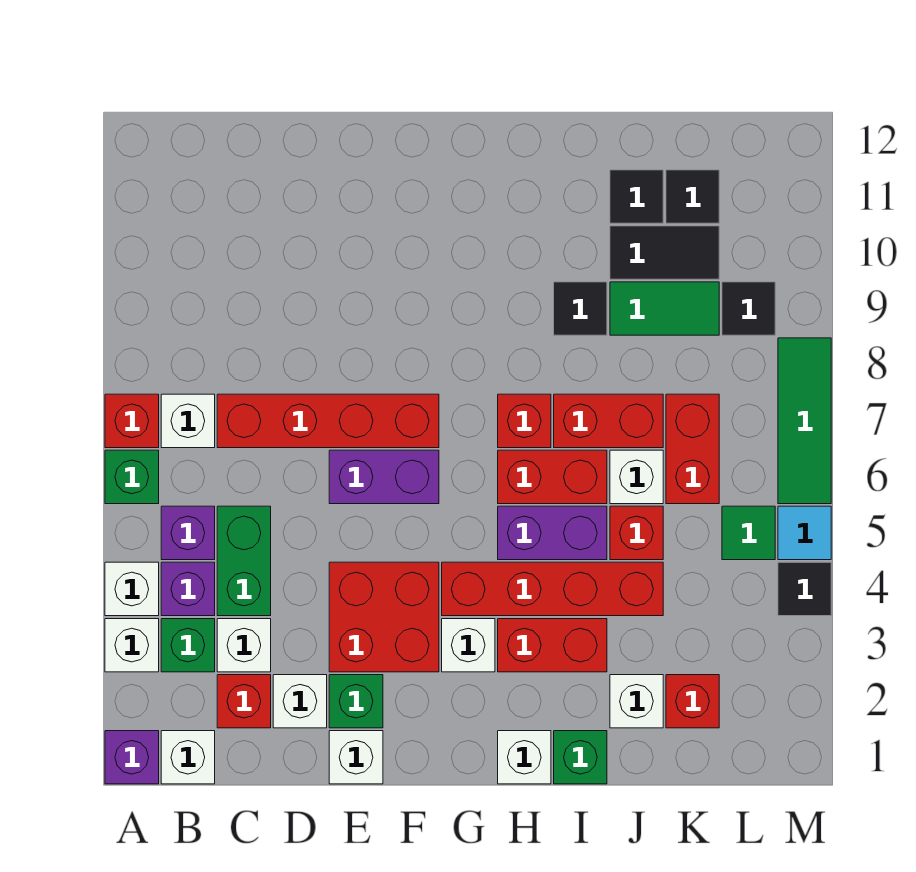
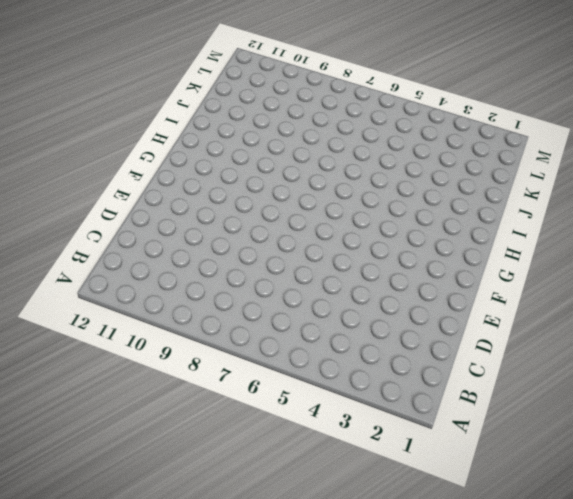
none -> purple 1x1 brick [105,731,159,784]
none -> white 1x1 brick [105,619,159,672]
none -> white 1x1 brick [105,562,159,616]
none -> green 1x1 brick [105,450,159,504]

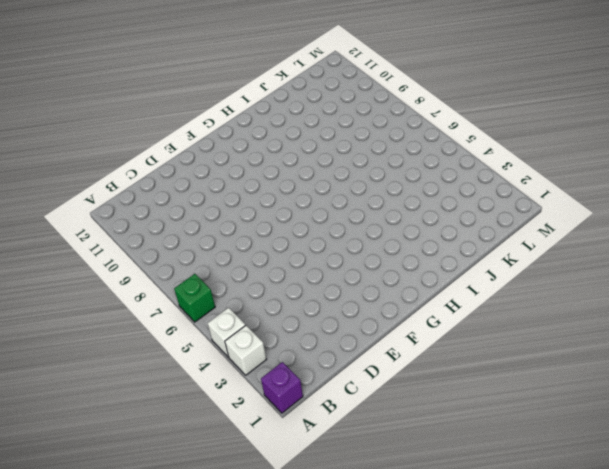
none -> red 1x1 brick [105,394,159,448]
none -> white 1x1 brick [161,731,215,784]
none -> green 1x1 brick [161,619,215,672]
none -> purple 1x1 brick [161,562,215,616]

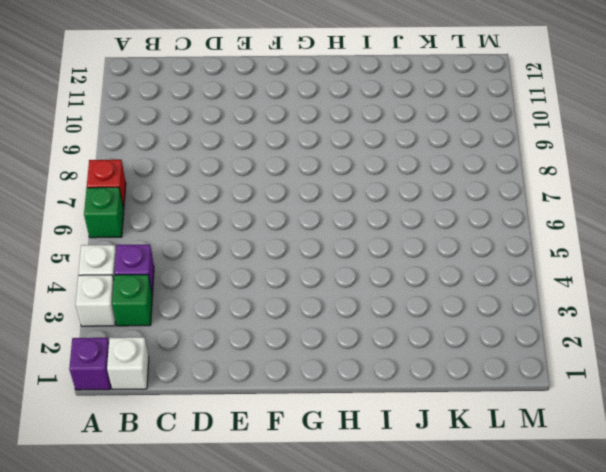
none -> purple 1x1 brick [161,506,215,560]
none -> white 1x1 brick [161,394,215,448]
none -> red 1x1 brick [217,675,271,728]
none -> white 1x1 brick [217,619,271,672]

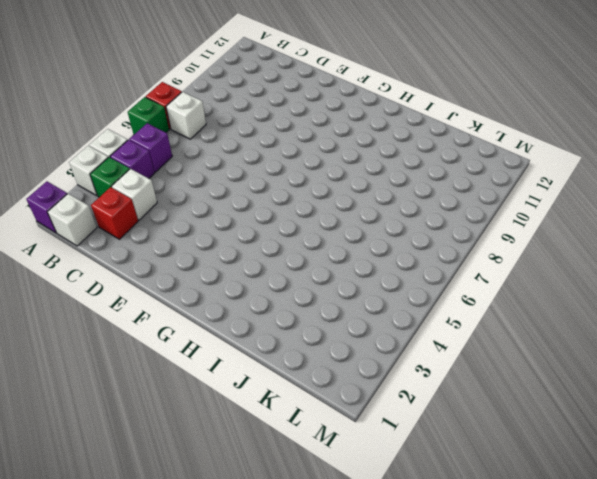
none -> green 1x2 brick [217,506,271,616]
none -> red 1x4 brick [217,394,439,448]
none -> white 1x1 brick [273,675,327,728]
none -> white 1x1 brick [329,731,383,784]

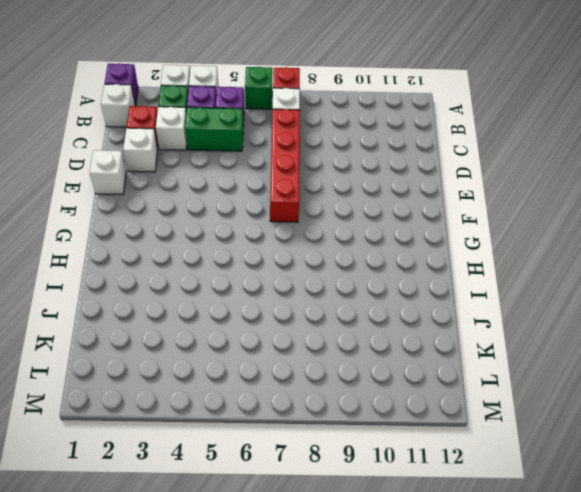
none -> green 1x1 brick [329,675,383,728]
none -> red 2x2 brick [329,562,439,672]
none -> purple 1x2 brick [329,450,439,504]
none -> white 1x1 brick [442,619,495,672]

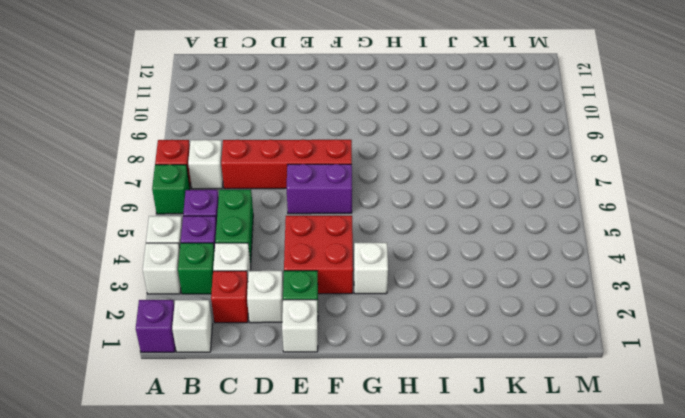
none -> red 1x4 brick [442,562,663,616]
none -> white 1x1 brick [498,731,551,784]
none -> red 1x2 brick [498,619,607,672]
none -> purple 1x2 brick [498,506,607,560]

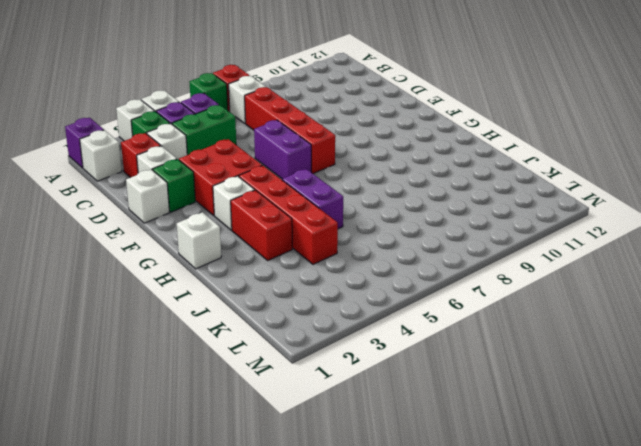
none -> red 1x2 brick [498,450,607,504]
none -> red 1x1 brick [498,394,551,448]
none -> green 1x1 brick [554,731,607,784]
none -> red 1x2 brick [554,394,663,448]

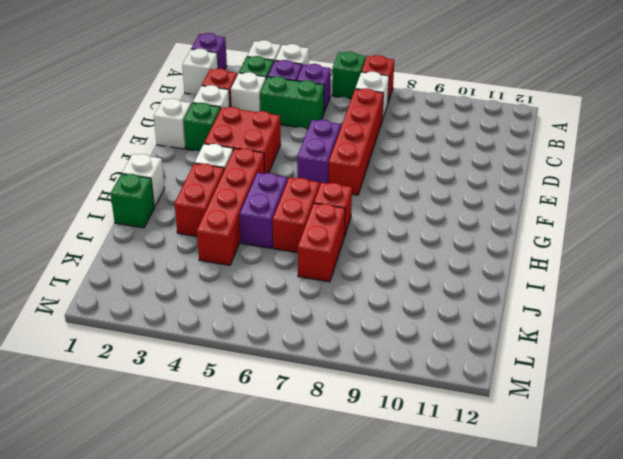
none -> black 1x1 tile [554,282,607,335]
none -> white 1x1 brick [610,675,663,728]
none -> red 1x1 brick [610,506,663,560]
none -> white 1x1 brick [610,450,663,504]

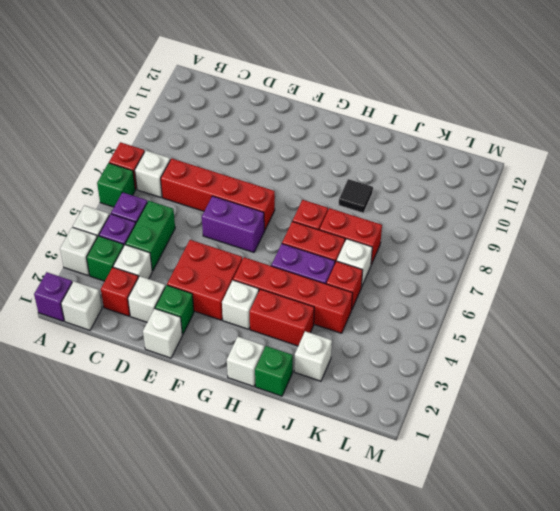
none -> green 1x2 tile [610,282,719,335]
none -> black 1x2 tile [610,226,719,279]
none -> black 1x1 tile [610,170,663,223]
none -> red 1x1 brick [666,675,719,728]

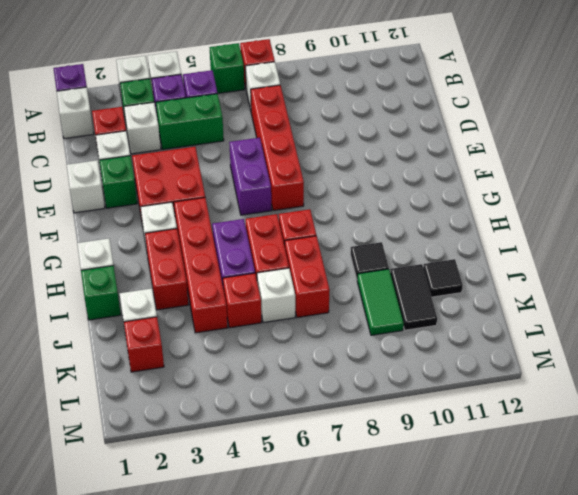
none -> red 1x2 brick [666,394,719,504]
none -> black 1x1 tile [666,170,719,223]
none -> green 1x1 tile [722,506,775,560]
none -> black 1x1 tile [722,282,775,335]

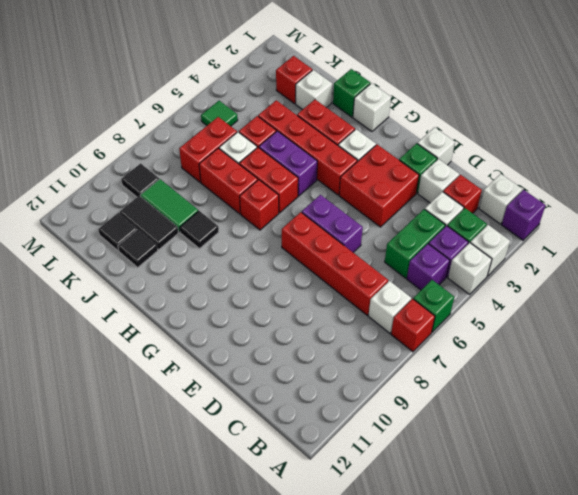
none -> black 1x1 tile [778,562,831,616]
none -> cyan 1x1 tile [778,506,831,560]
none -> green 1x3 tile [778,338,831,504]

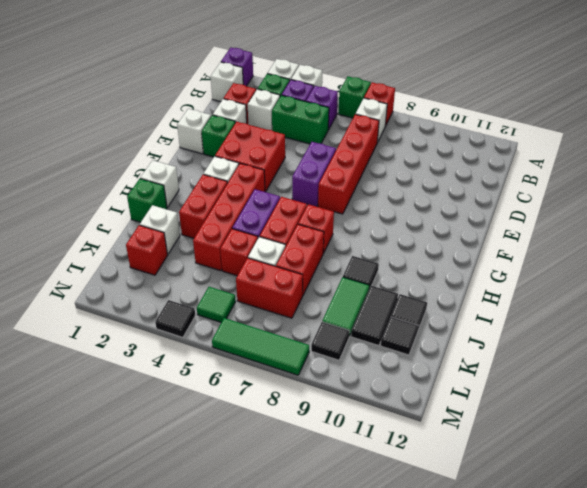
none -> cyan 1x1 tile [778,506,831,560]

